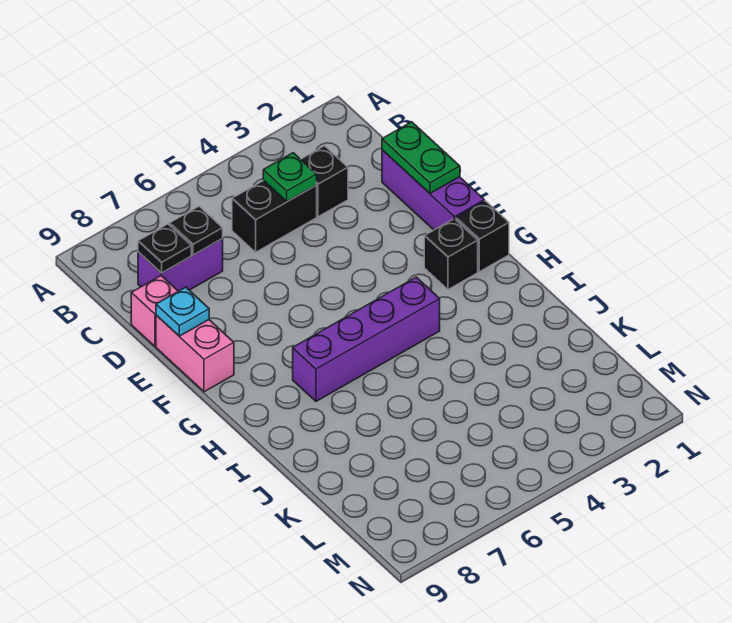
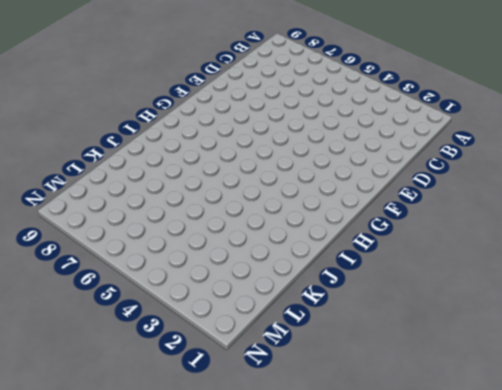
none -> black 1x1 brick [301,146,348,217]
none -> black 1x2 brick [232,180,317,252]
none -> purple 1x2 brick [138,239,223,291]

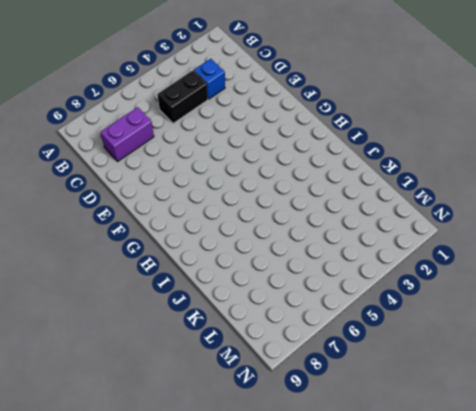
blue 1x1 brick [194,59,225,99] -> black 1x1 brick [301,146,348,217]
none -> purple 1x3 brick [382,150,484,230]
none -> pink 1x1 brick [131,276,178,346]
none -> pink 1x2 brick [156,315,234,392]

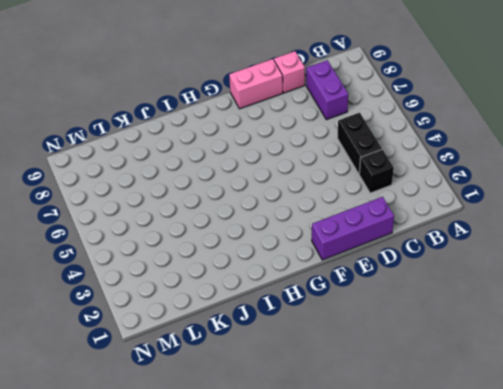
none -> black 1x1 brick [456,201,509,272]
none -> black 1x1 brick [424,219,478,289]
none -> purple 1x4 brick [293,277,440,401]

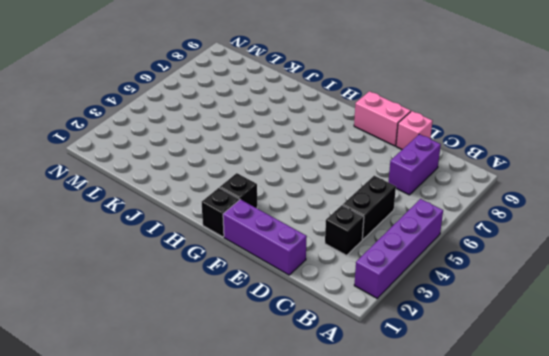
purple 1x4 brick [354,199,443,298] -> purple 1x4 brick moved to [293,277,440,401]
none -> green 1x1 plate [263,153,317,202]
none -> black 1x1 plate [169,206,223,255]
none -> black 1x1 plate [138,224,191,273]

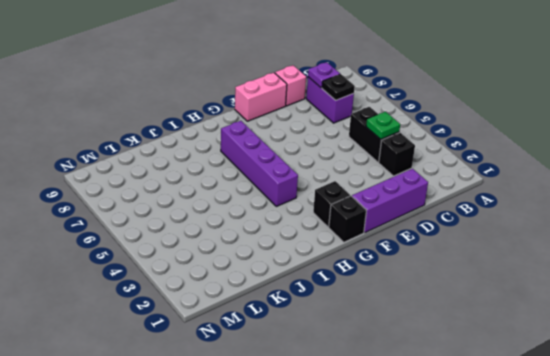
purple 1x1 plate [308,62,340,88] -> black 1x1 plate [138,224,191,273]
none -> green 1x2 plate [382,122,460,193]
none -> cyan 1x1 plate [156,287,209,336]

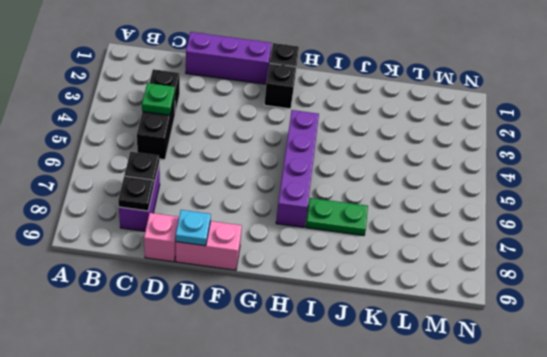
green 1x2 plate [306,198,368,236] -> green 1x2 plate moved to [382,122,460,193]

